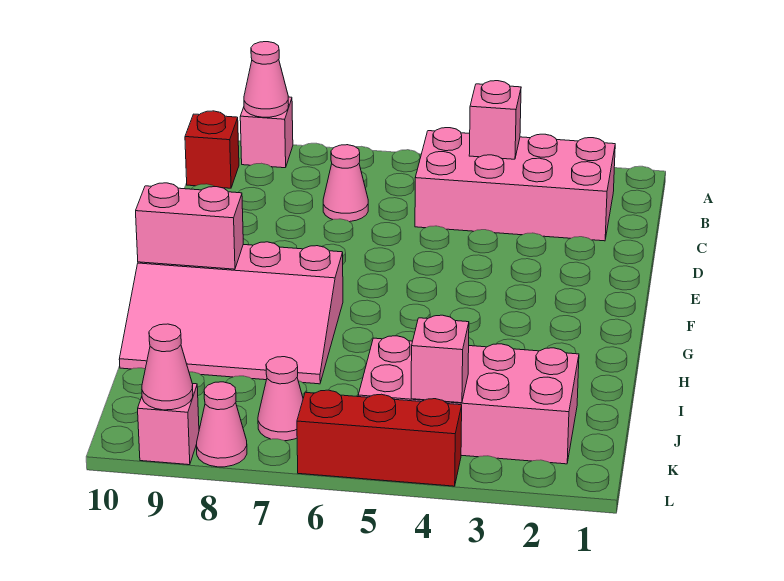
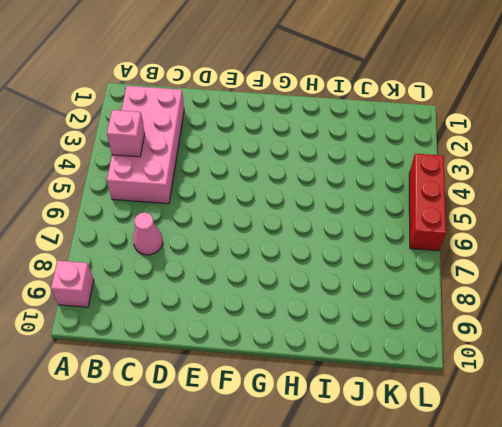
none -> red 1x1 brick [185,111,239,188]
none -> pink 3x4 slope [119,242,343,384]
none -> pink 2x4 brick [358,336,579,464]

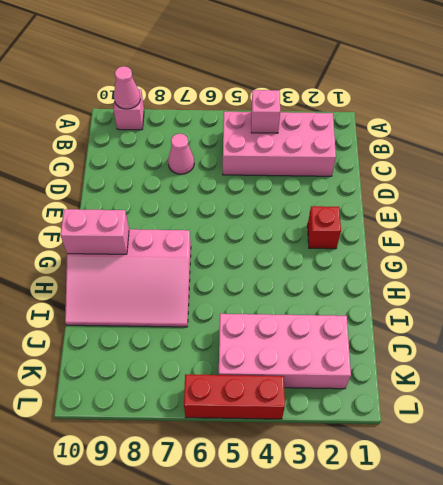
red 1x1 brick [308,206,341,249] -> red 1x1 brick moved to [185,111,239,188]
none -> pink 1x1 cone [258,357,303,441]
none -> pink 1x1 cone [197,382,247,467]
none -> pink 1x1 brick [138,384,199,465]

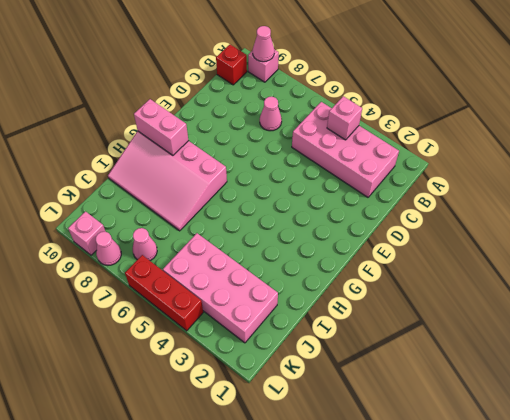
none -> pink 1x1 brick [411,315,469,403]
none -> pink 1x1 cone [142,324,193,410]

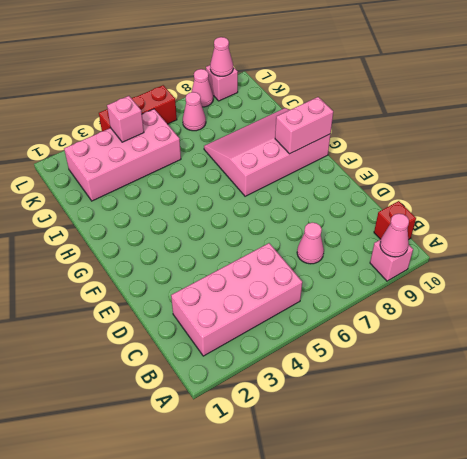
none -> pink 1x1 brick [469,81,521,159]

